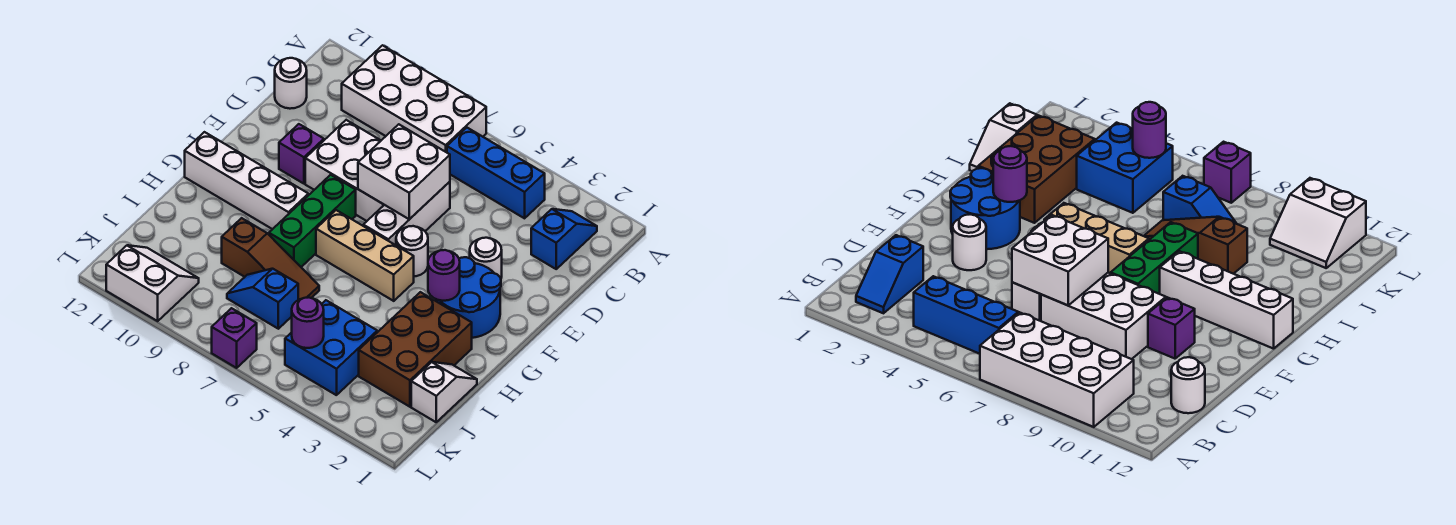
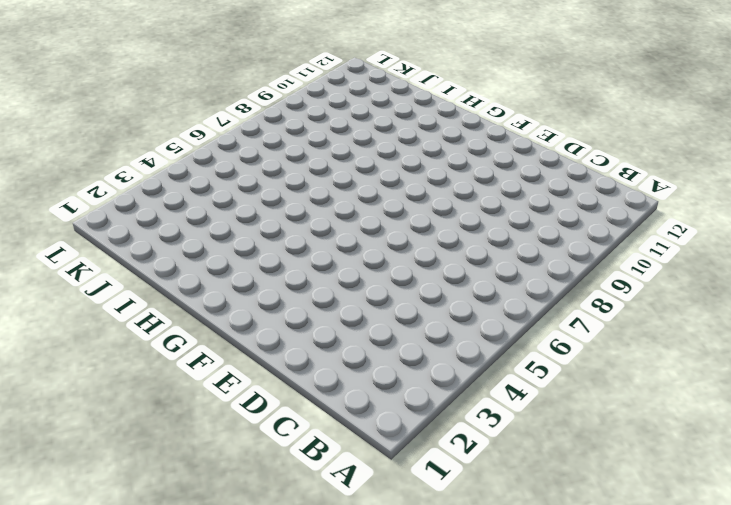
none -> white 2x4 brick [342,45,486,152]
none -> blue 1x2 slope [531,209,597,269]
none -> blue 1x3 brick [447,128,545,218]

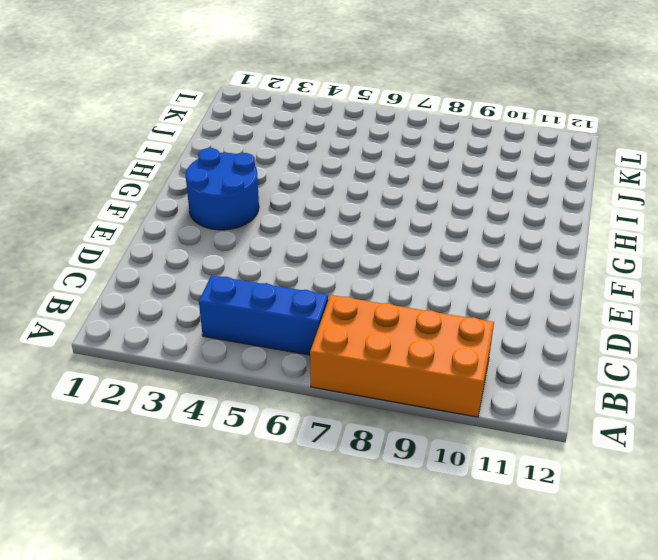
orange 2x4 brick [310,295,494,417] -> white 2x4 brick [342,45,486,152]
none -> blue 1x2 slope [531,209,597,269]
none -> white 1x1 round brick [275,58,307,109]
none -> white 1x3 brick [363,182,450,245]

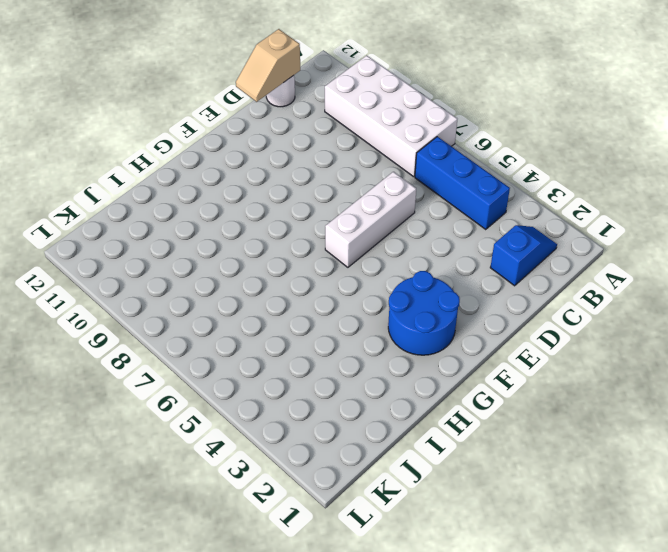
tan 1x2 slope [236,29,300,102] -> none
none -> white 2x3 brick [305,120,384,221]
none -> white 1x1 round brick [470,238,502,278]
none -> purple 1x1 brick [279,124,324,184]

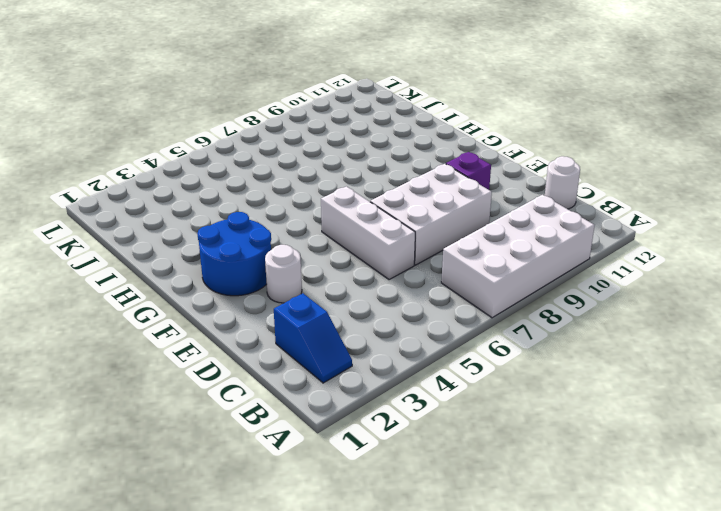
none -> blue 1x3 brick [447,128,545,218]
none -> white 1x1 round brick [396,226,428,276]
none -> green 1x3 brick [269,175,356,267]

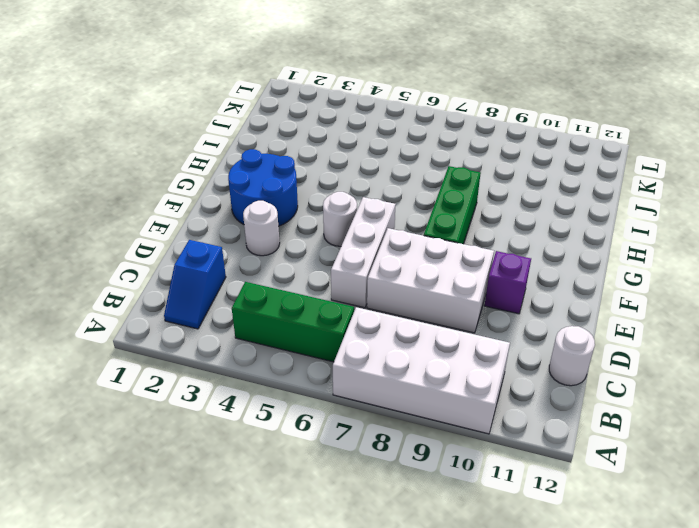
green 1x3 brick [232,282,354,362] -> blue 1x3 brick [447,128,545,218]
none -> tan 1x3 brick [316,210,414,301]
none -> white 1x4 brick [185,132,308,229]
none -> brown 2x3 brick [359,292,472,407]

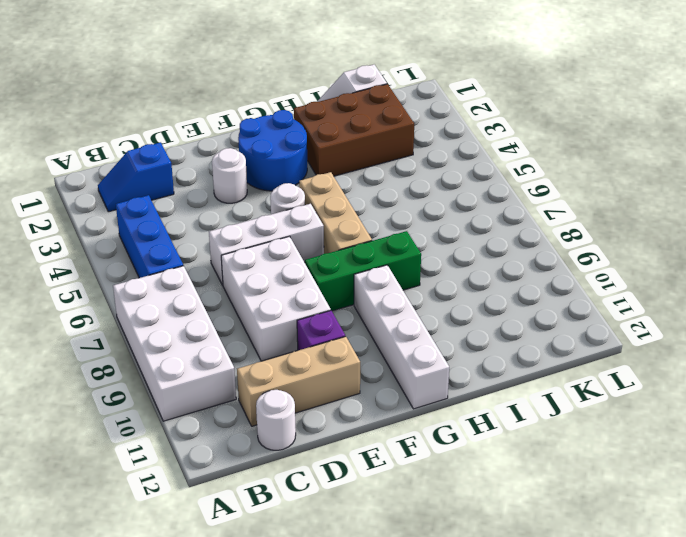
tan 1x3 brick [237,336,360,426] -> none
none -> brown 1x3 slope [222,218,319,300]
none -> blue 2x2 brick [285,300,377,395]
none -> blue 1x2 slope [227,269,298,329]

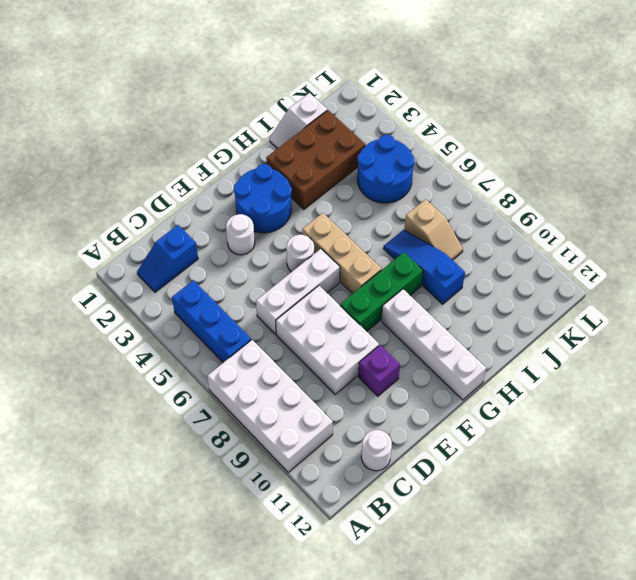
blue 1x3 slope [383,230,465,304] -> brown 1x3 slope [222,218,319,300]
blue 2x2 round brick [357,135,415,203] -> blue 2x2 brick [285,300,377,395]
tan 1x2 slope [404,199,463,260] -> blue 1x2 slope [227,269,298,329]
none -> white 2x2 slope [106,245,199,321]
none -> purple 1x1 brick [212,308,257,368]
none -> white 2x2 brick [358,124,450,219]

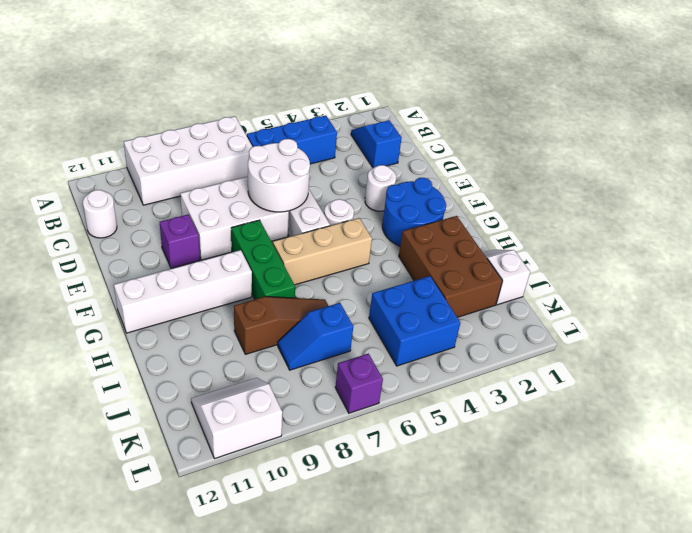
white 2x2 round brick [248,139,310,212] -> white 2x2 brick [358,124,450,219]
none -> purple 1x1 round brick [428,250,460,301]
none -> purple 1x1 round brick [292,298,324,348]

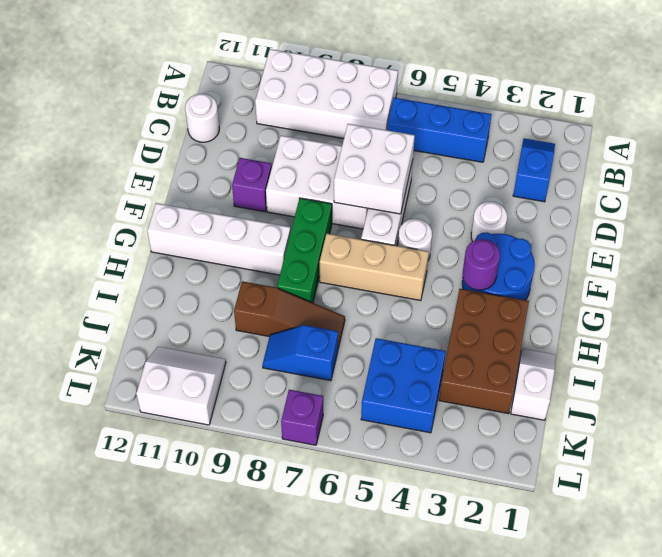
none -> purple 1x1 round brick [292,298,324,348]

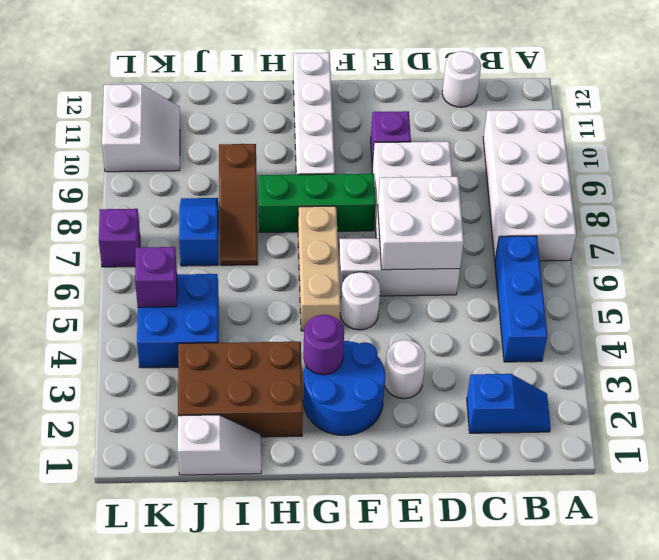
purple 1x1 brick [135,247,177,307] -> purple 1x1 round brick [292,298,324,348]

